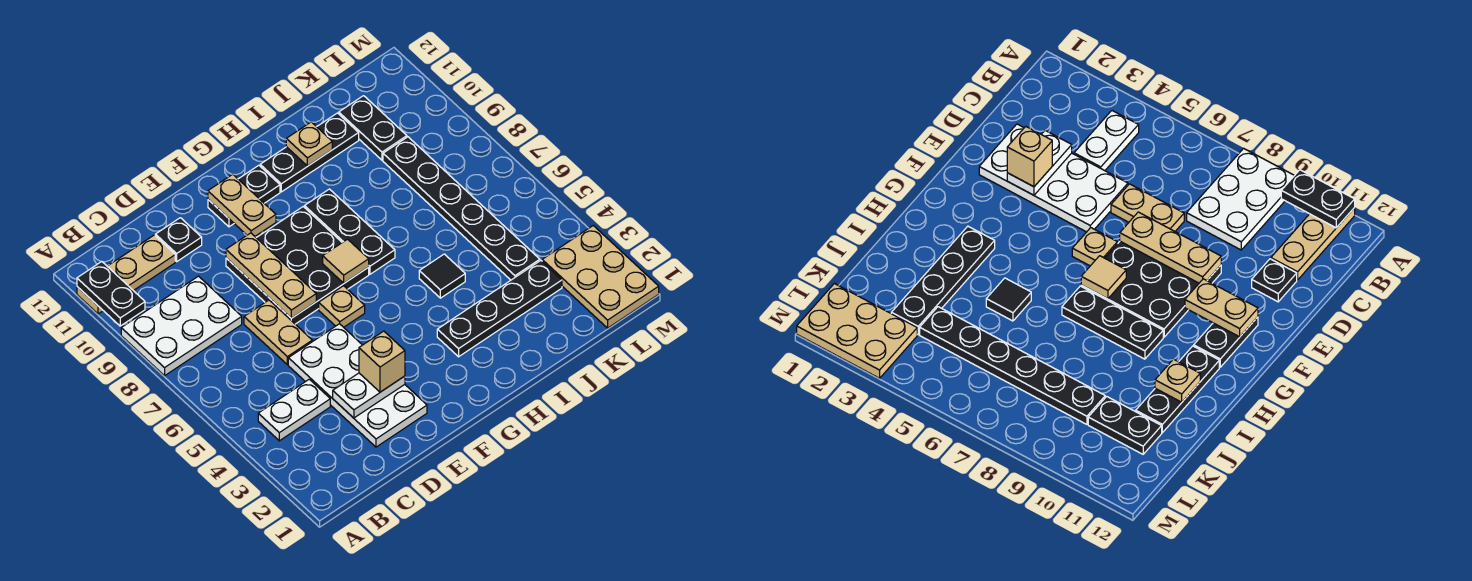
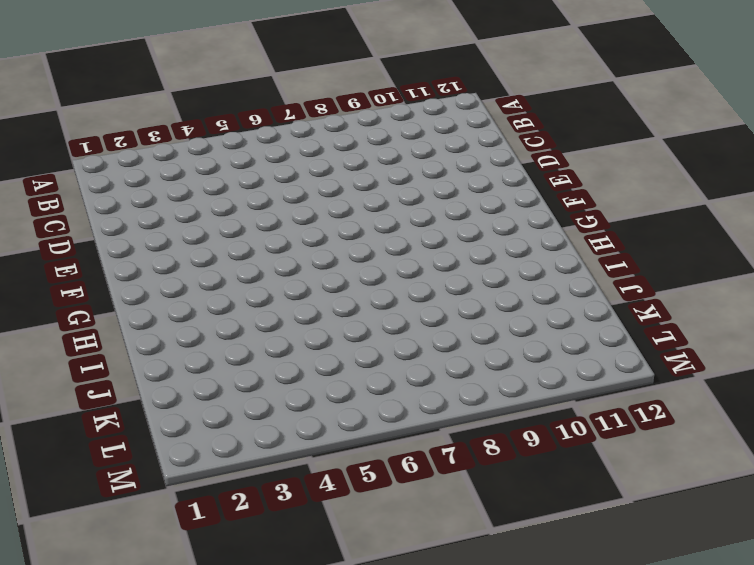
none -> white 2x3 plate [121,276,242,376]
none -> tan 1x3 plate [77,235,175,314]
none -> white 1x2 plate [258,379,330,441]

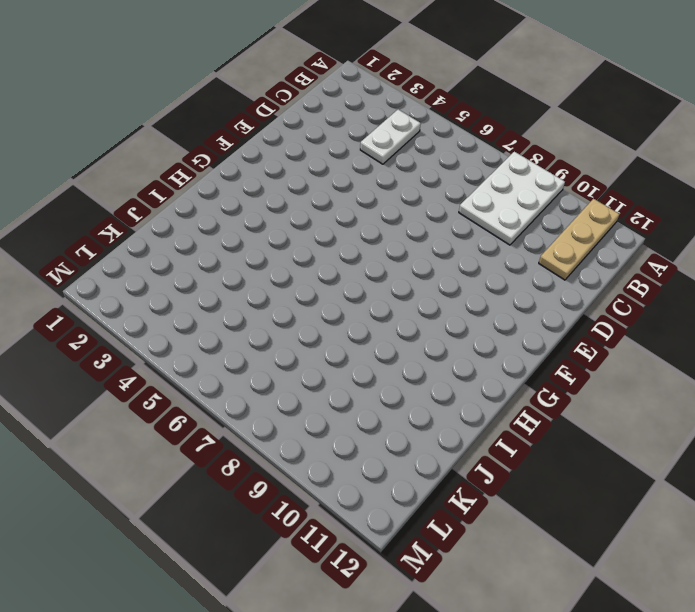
none -> white 2x4 plate [288,324,427,447]
none -> tan 1x2 plate [244,300,312,365]
none -> black 1x1 plate [155,218,202,262]

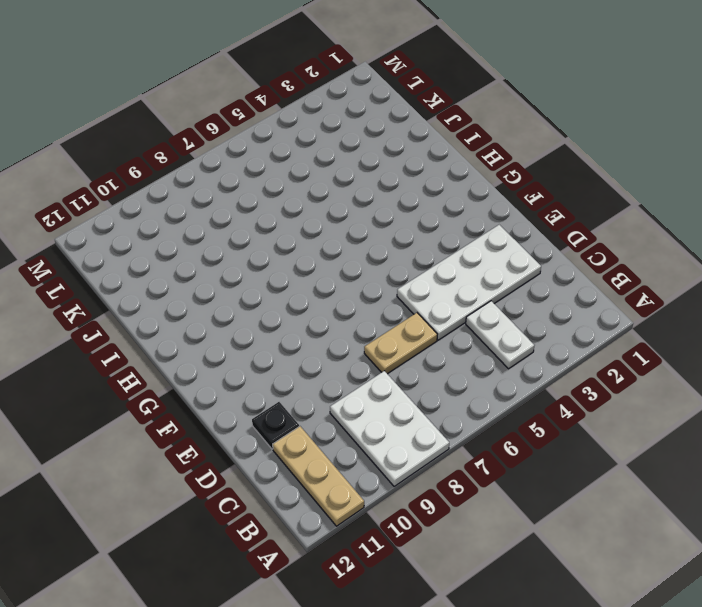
none -> black 3x3 plate [226,207,369,324]
none -> tan 1x1 plate [319,286,365,327]
none -> black 1x2 plate [208,165,280,227]

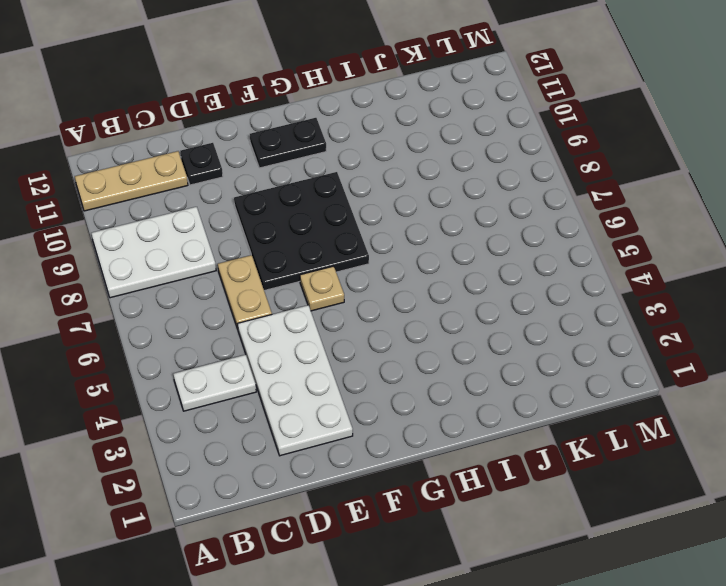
none -> black 1x4 plate [437,261,562,357]
none -> black 1x3 plate [305,189,395,274]
none -> black 1x3 plate [260,113,359,192]

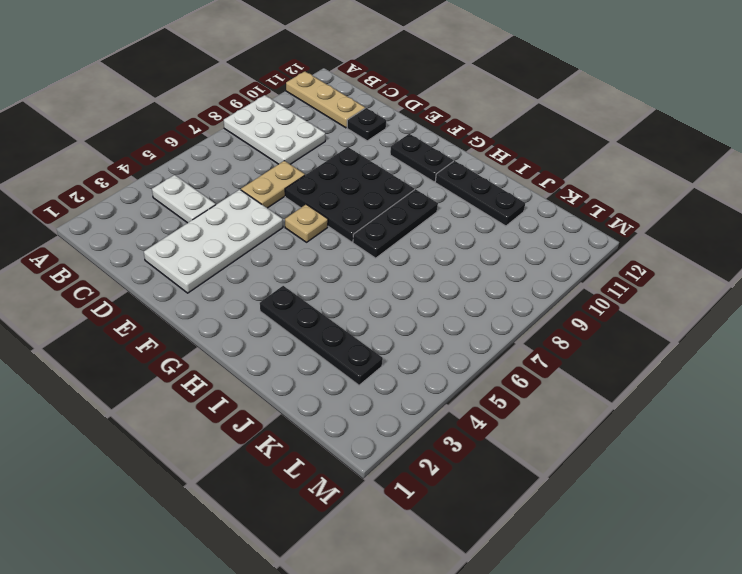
none -> black 1x1 tile [419,254,465,298]
none -> black 1x6 plate [383,137,540,280]
none -> black 1x2 plate [339,96,407,160]

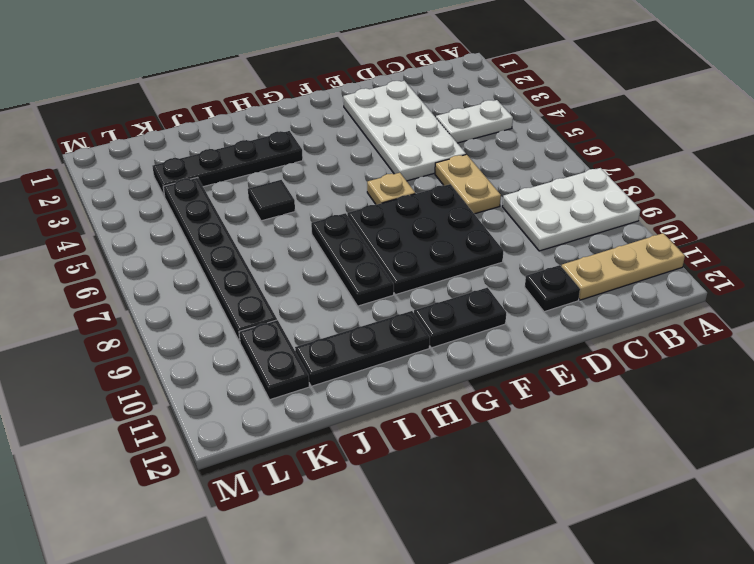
none -> tan 2x3 plate [542,226,659,328]
none -> black 1x2 plate [77,262,145,326]
none -> white 1x2 plate [333,373,405,418]

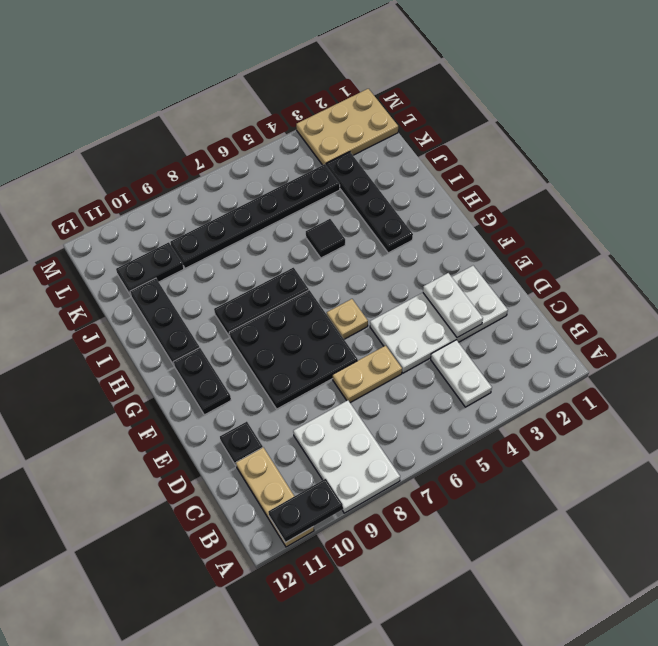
none -> tan 1x3 plate [226,233,316,318]
none -> tan 1x2 plate [208,174,276,236]
none -> tan 1x1 tile [323,239,369,283]

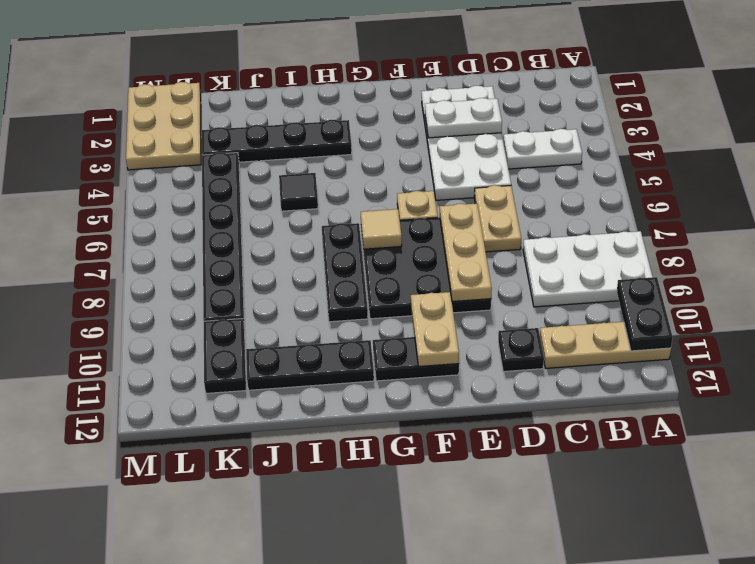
none -> tan 1x1 plate [286,122,332,166]
none -> tan 1x1 brick [359,331,405,392]

